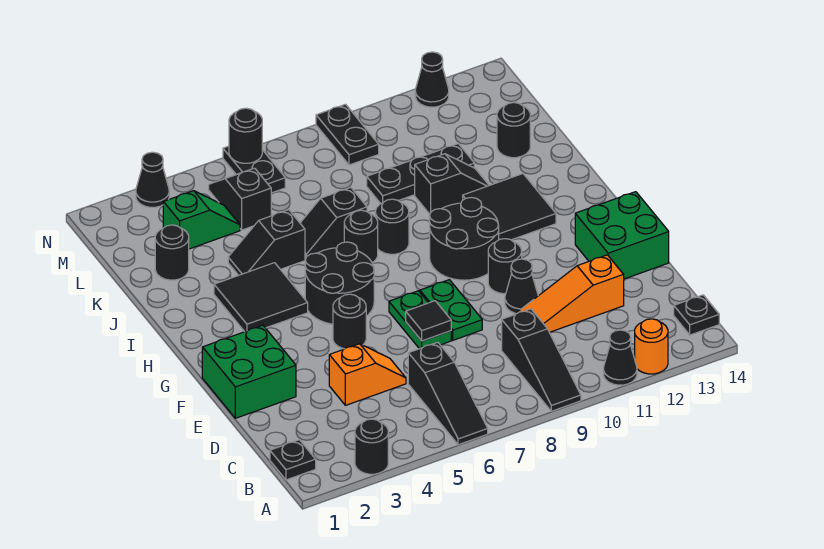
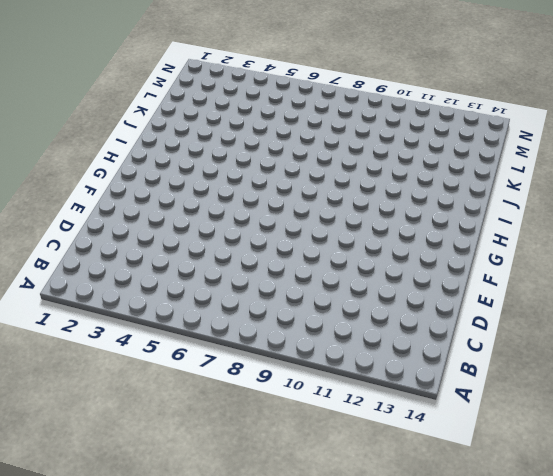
none -> black 1x1 round brick [355,419,388,474]
none -> black 1x3 slope [408,342,488,445]
none -> black 1x3 slope [502,309,581,411]
none -> black 1x1 cone [604,330,637,385]

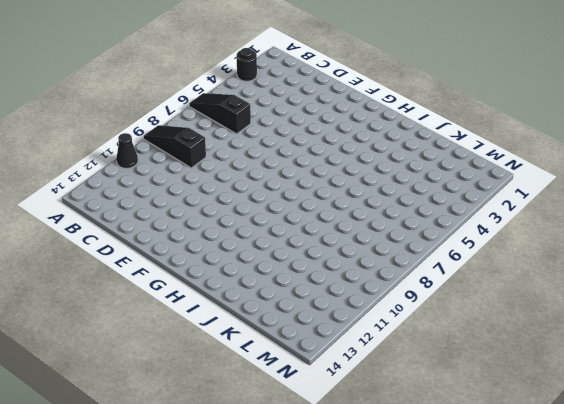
none -> orange 1x1 round brick [635,319,668,374]
none -> black 1x1 plate [270,440,316,480]
none -> black 1x1 plate [674,295,719,335]
none -> orange 1x2 slope [329,344,406,405]

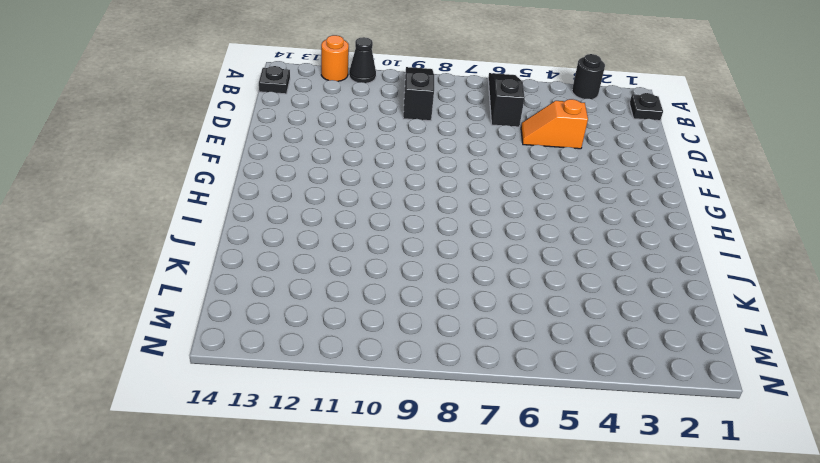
none -> orange 1x3 slope [516,255,624,332]
none -> green 2x2 brick [202,325,296,418]
none -> green 1x2 plate [389,291,451,349]
none -> green 1x2 plate [420,280,482,340]

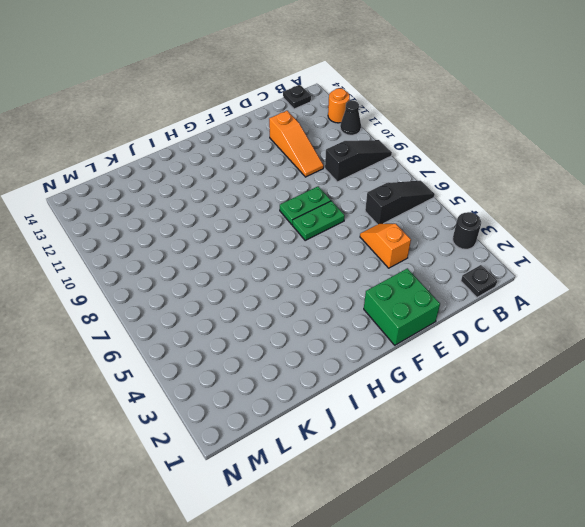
none -> black 1x1 cone [505,259,538,313]
none -> green 2x2 brick [575,192,669,279]
none -> black 1x1 round brick [333,294,366,349]
none -> black 1x1 round brick [488,239,522,294]

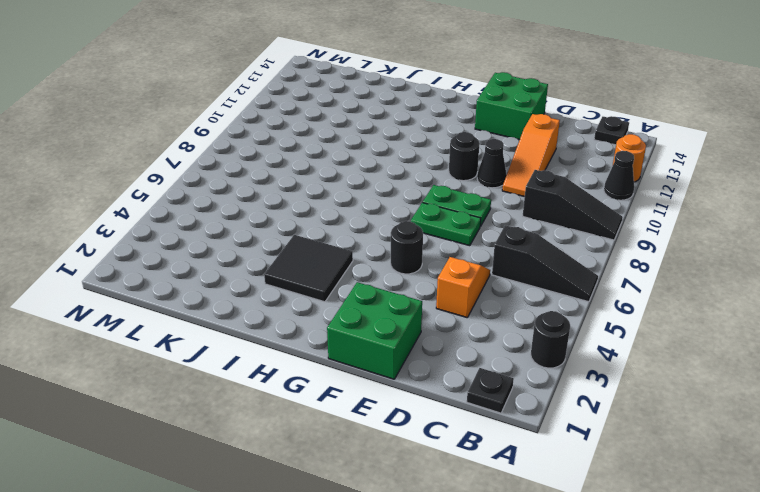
none -> black 2x2 round brick [305,242,374,324]
none -> black 2x2 round brick [429,197,499,280]
none -> black 2x2 tile [463,174,556,240]
none -> black 1x1 round brick [344,210,378,263]

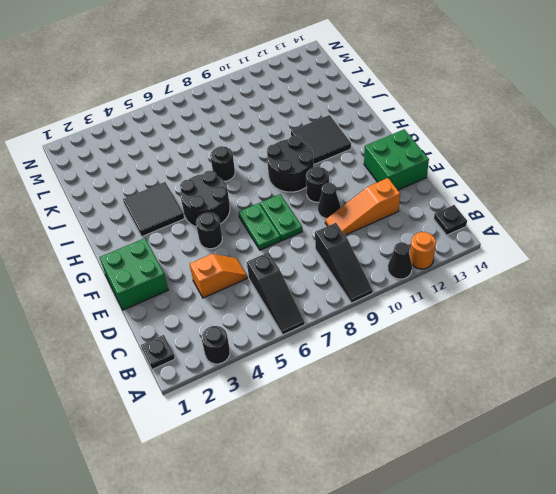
none -> black 1x1 round brick [375,199,409,254]
none -> black 1x2 slope [228,210,305,275]
none -> black 1x2 slope [300,188,367,259]
none -> black 1x2 slope [415,154,489,214]

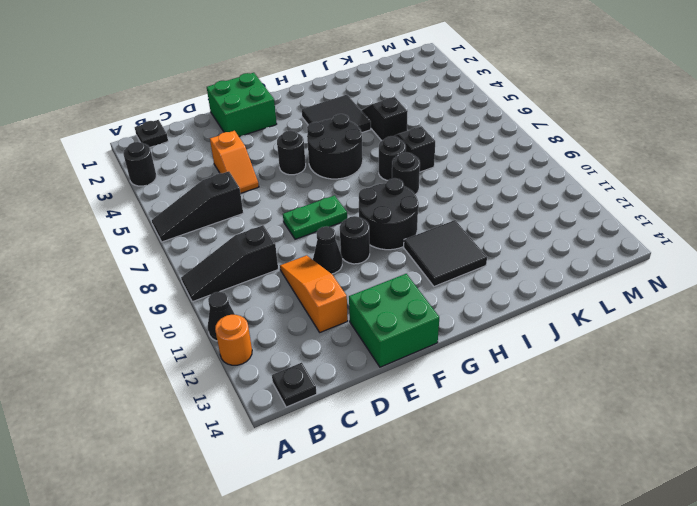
none -> green 1x2 plate [389,291,451,349]
none -> black 1x2 slope [415,154,489,214]
none -> black 1x1 round brick [155,225,189,280]
none -> black 1x3 plate [367,144,474,203]

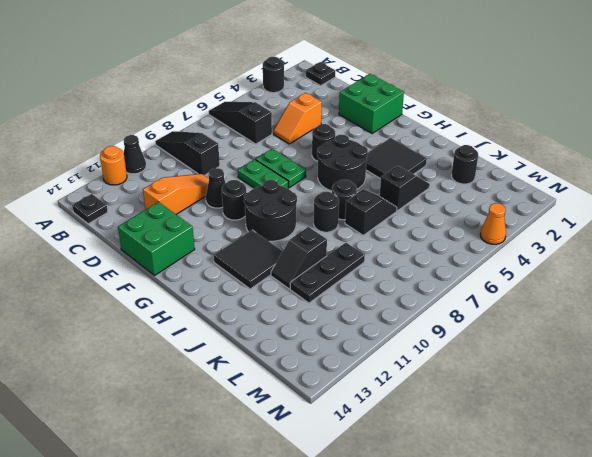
orange 1x1 cone [480,203,506,244] -> none
none -> black 1x1 round brick [497,103,530,158]
none -> green 1x2 slope [163,191,240,249]
none -> black 1x2 slope [209,168,271,230]
none -> black 1x2 plate [223,146,285,193]

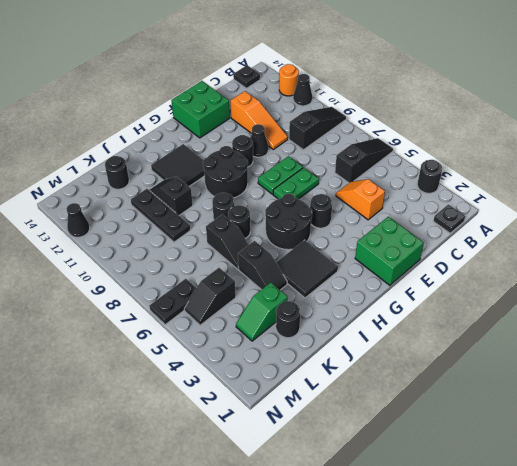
green 1x2 slope [236,283,288,341] -> green 1x2 slope turned to [163,191,240,249]
none -> black 1x2 plate [316,104,379,165]
none -> black 1x1 cone [136,152,169,207]
none -> black 1x1 tile [406,301,451,341]
none -> black 1x1 round brick [229,108,262,163]

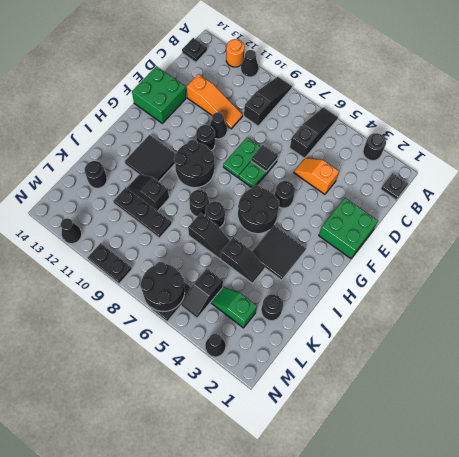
black 2x2 round brick [140,262,185,312] -> black 1x1 round brick [229,108,262,163]
black 1x2 plate [88,243,132,284] -> black 1x2 plate turned to [316,104,379,165]

